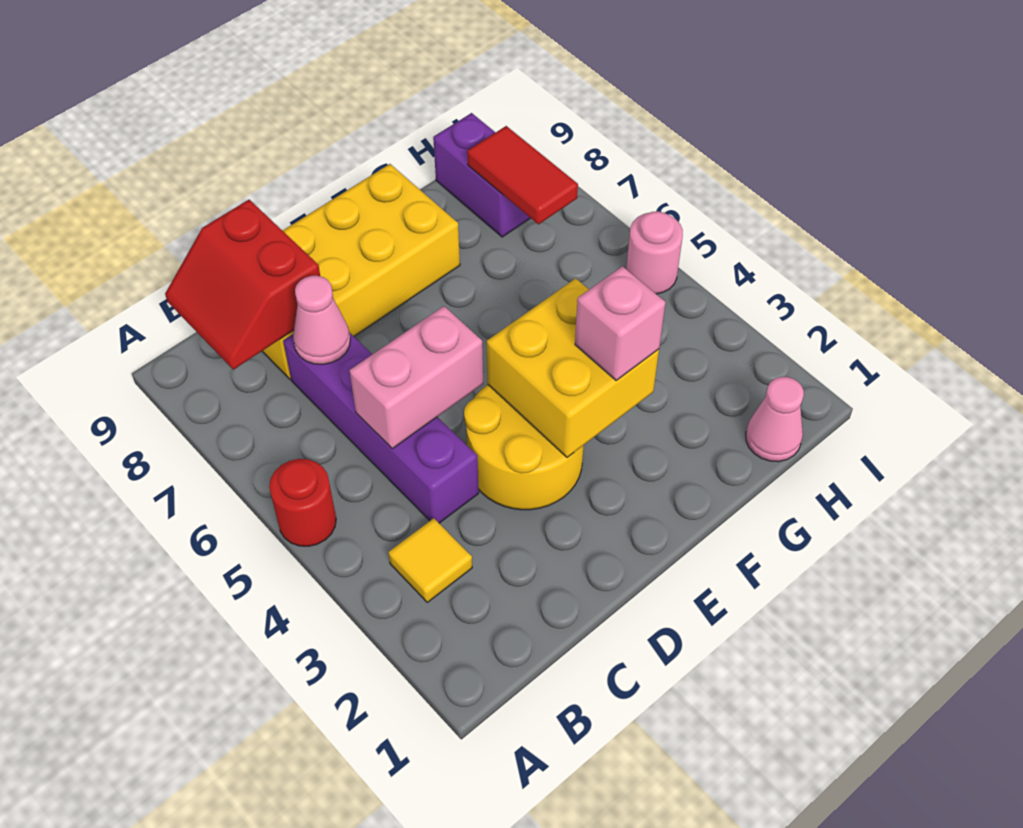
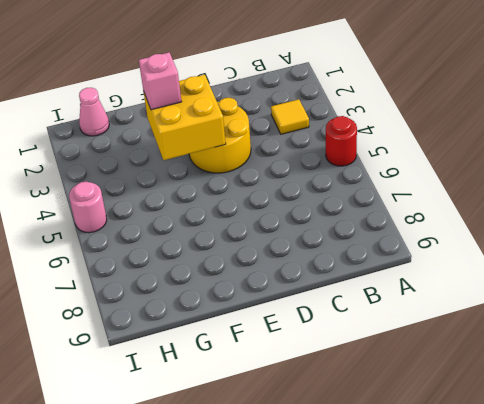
none -> purple 1x4 brick [283,332,479,523]
none -> yellow 2x4 brick [262,164,460,379]
none -> purple 1x2 brick [433,113,530,237]

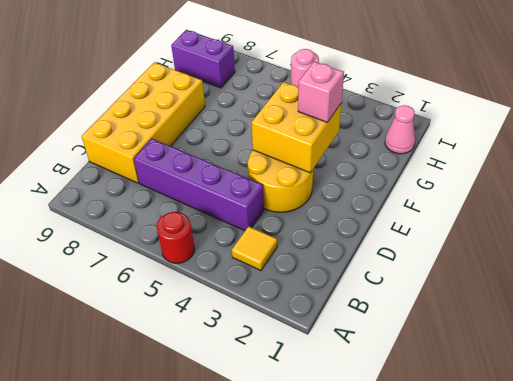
none -> red 2x2 slope [165,200,320,370]
none -> pink 1x2 brick [350,306,483,449]
none -> pink 1x1 cone [293,276,350,364]

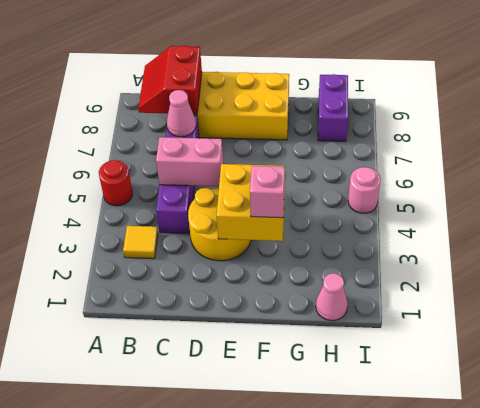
none -> red 1x2 tile [467,126,578,224]

